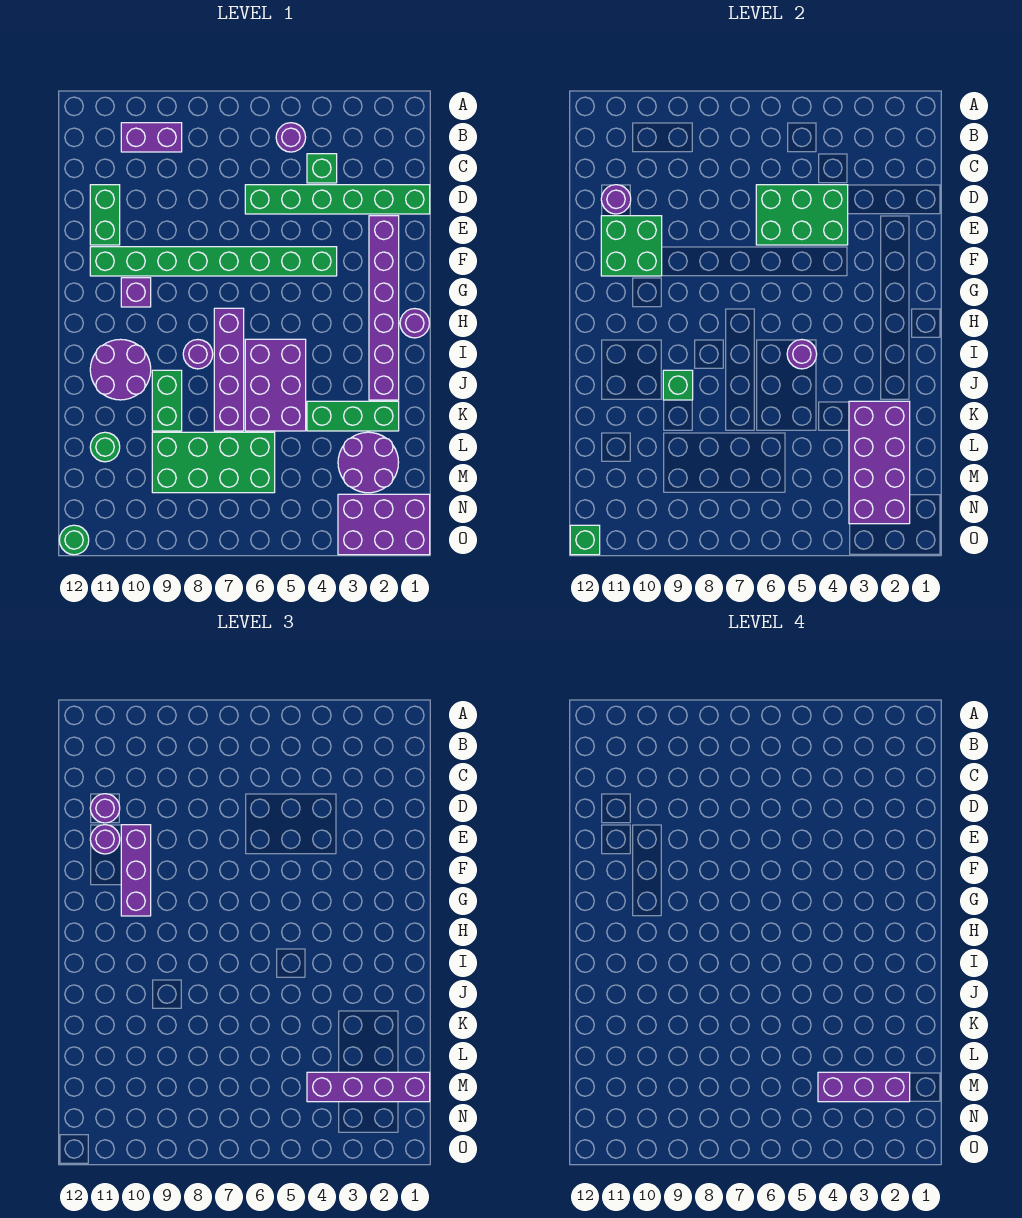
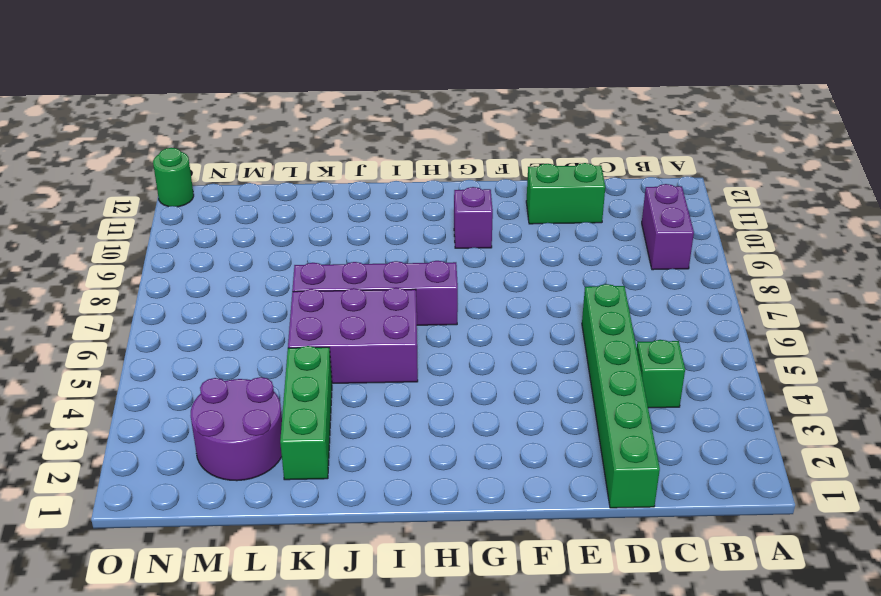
none -> purple 1x1 round brick [276,123,306,152]
none -> purple 1x6 brick [369,216,399,400]
none -> green 1x8 brick [90,247,337,276]
none -> purple 1x1 round brick [400,309,429,338]

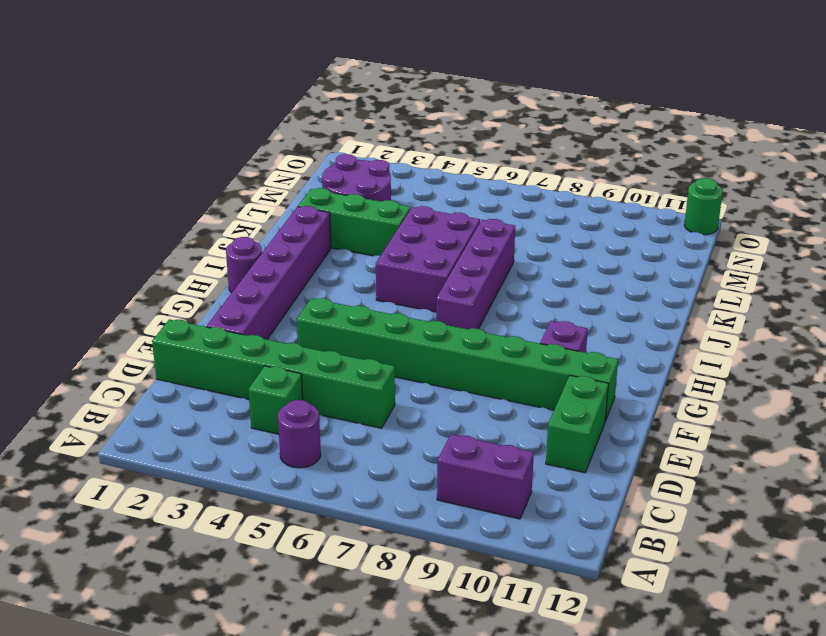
none -> purple 1x1 round brick [183,340,213,369]
none -> purple 2x2 round brick [90,339,151,400]
none -> green 1x2 brick [152,370,182,431]
none -> green 2x4 brick [152,432,275,493]

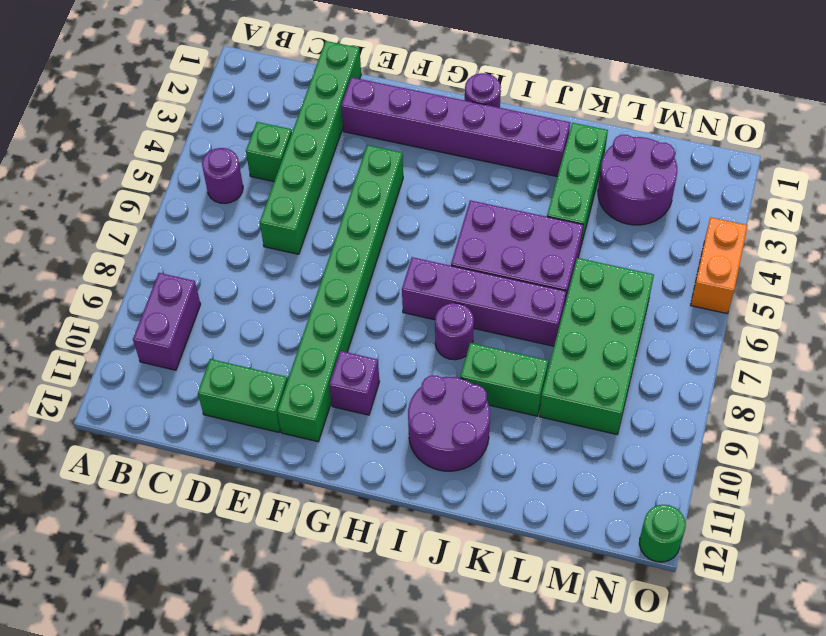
orange 1x2 brick [691,217,748,314] -> none
none -> green 1x1 round brick [90,432,120,462]
none -> purple 2x3 brick [338,494,430,555]
none -> green 2x3 brick [756,185,848,245]
none -> purple 1x1 round brick [601,185,631,214]

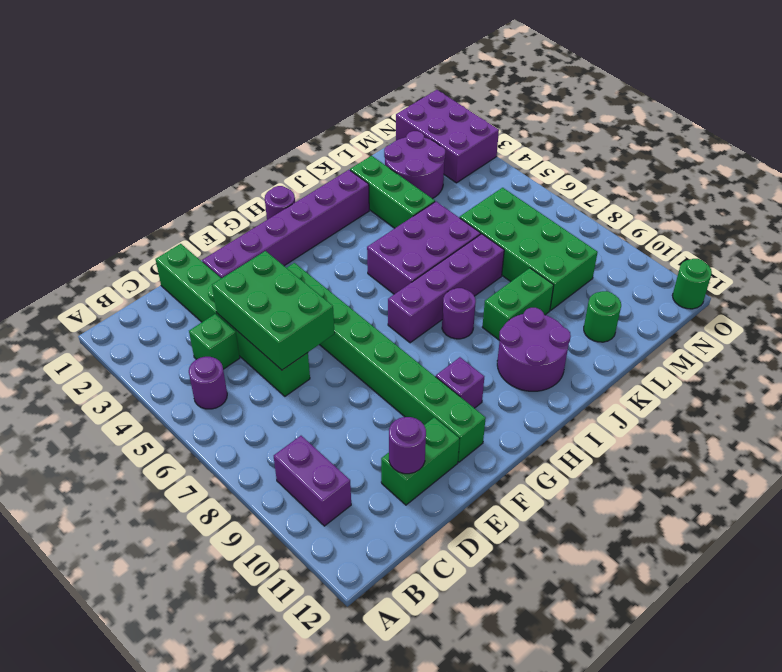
none -> green 2x2 brick [601,216,662,276]
none -> purple 1x1 round brick [787,340,817,369]
none -> green 1x1 brick [663,370,693,400]
none -> purple 2x4 brick [849,401,910,524]

